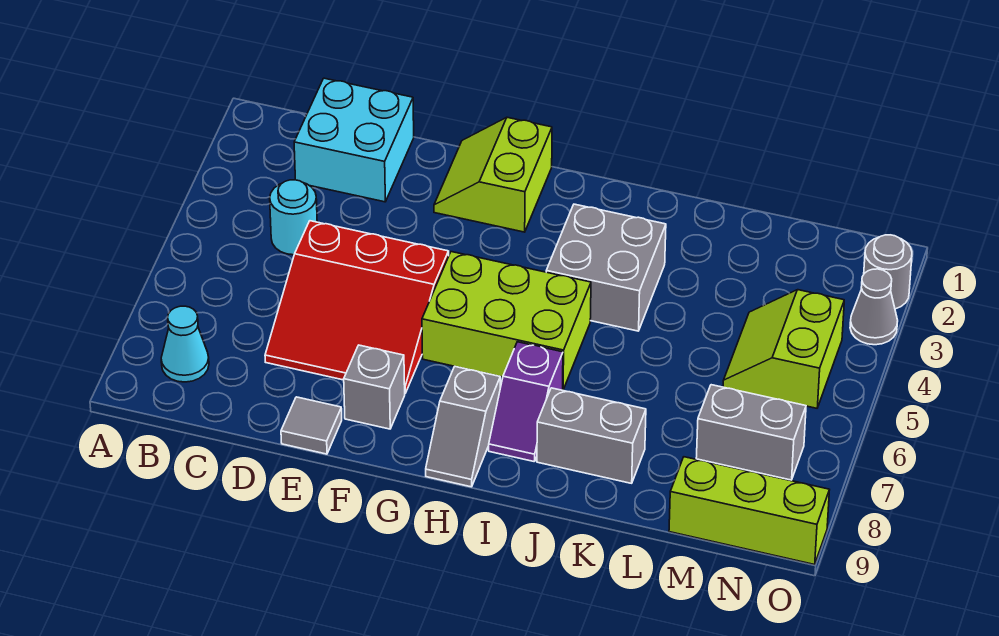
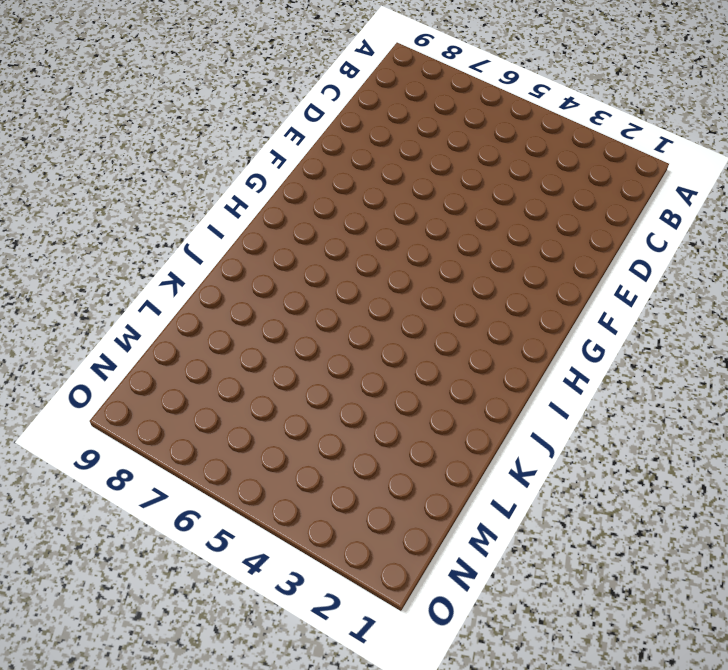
none -> cyan 1x1 cone [161,306,209,382]
none -> cyan 2x2 brick [294,78,414,202]
none -> cyan 1x1 round brick [270,180,317,255]

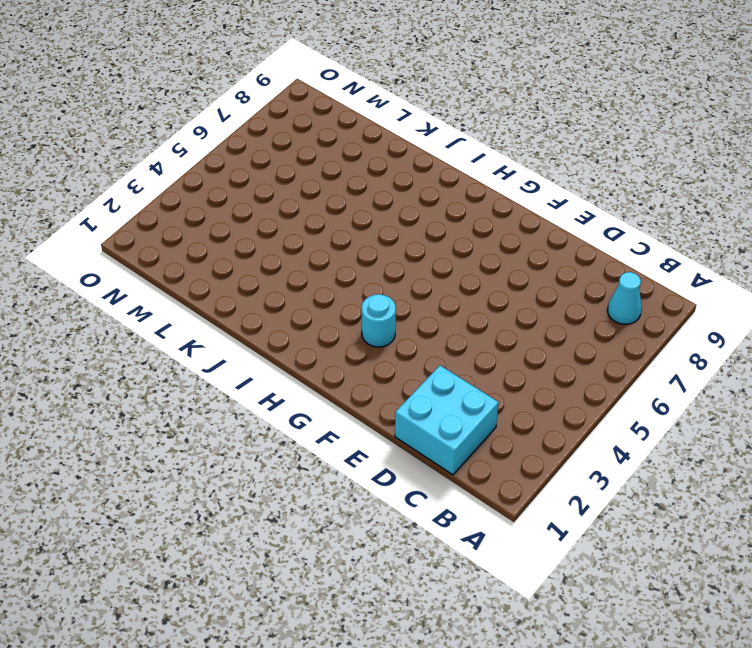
cyan 1x1 round brick [361,294,396,347] -> cyan 1x1 round brick moved to [270,180,317,255]
none -> red 3x3 slope [265,221,449,393]
none -> grey 1x1 tile [281,397,342,454]
none -> lime 2x2 slope [434,117,552,232]

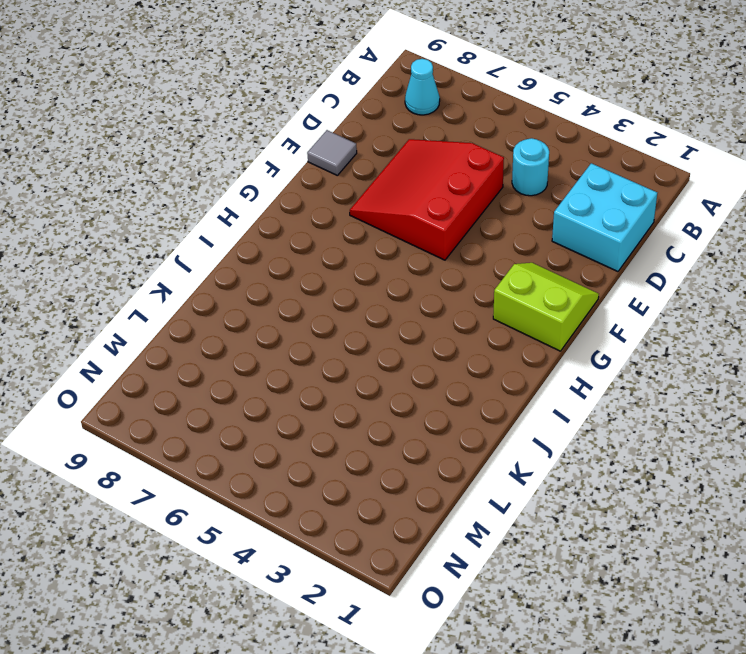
none -> grey 1x1 brick [344,345,405,429]
none -> lime 2x3 brick [422,252,591,389]
none -> grey 1x2 slope [426,366,500,487]

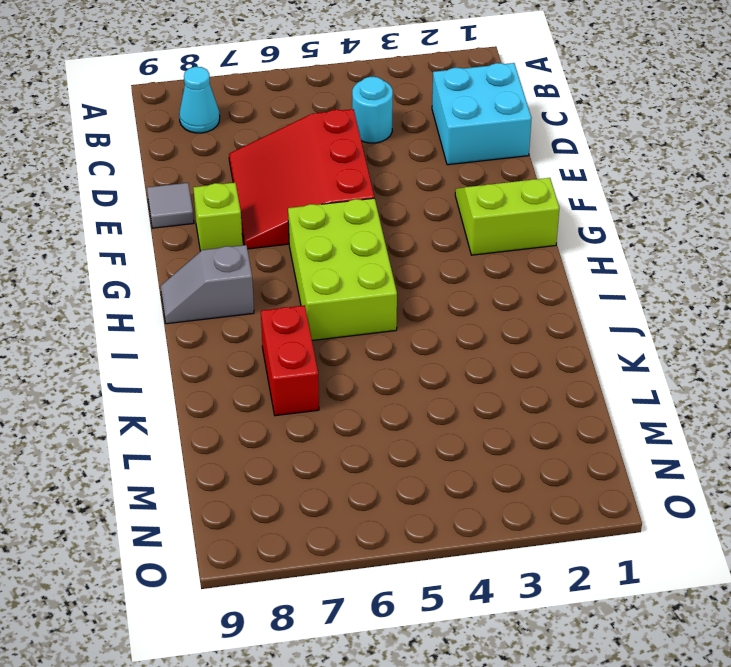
lime 1x1 brick [193,183,243,251] -> grey 1x1 brick [344,345,405,429]
red 1x2 brick [261,305,319,416] -> none
none -> grey 2x2 brick [546,204,666,331]
none -> purple 1x2 slope [489,342,563,462]
none -> grey 1x2 brick [537,388,646,483]

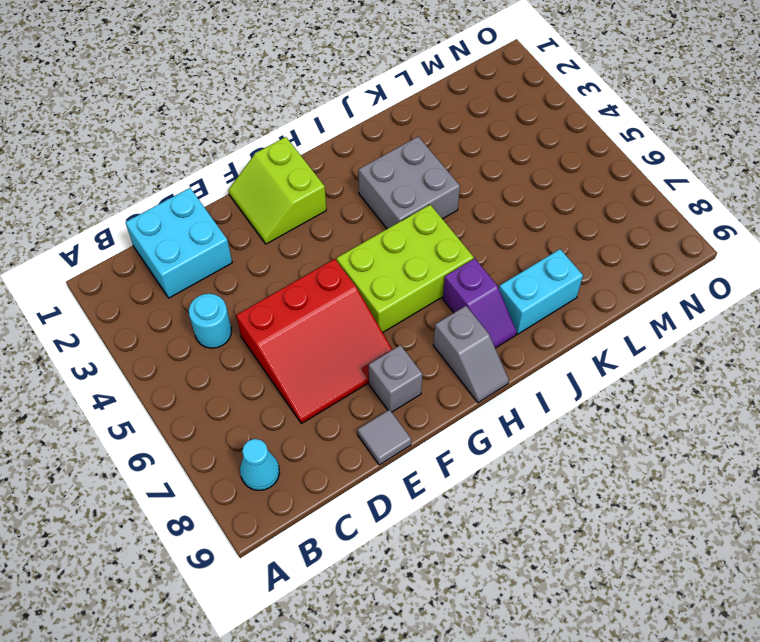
cyan 1x2 brick [499,249,583,334] -> grey 1x2 brick [537,388,646,483]
none -> lime 2x2 slope [723,290,844,408]
none -> grey 1x2 brick [696,385,806,480]
none -> lime 1x3 brick [669,457,829,565]

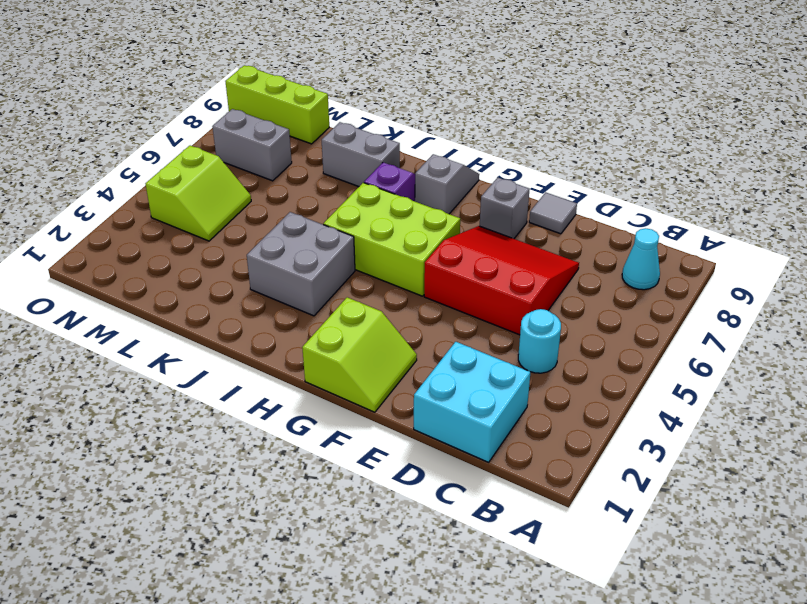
none -> grey 1x1 round brick [864,235,912,309]
none -> grey 1x1 cone [850,269,898,345]

